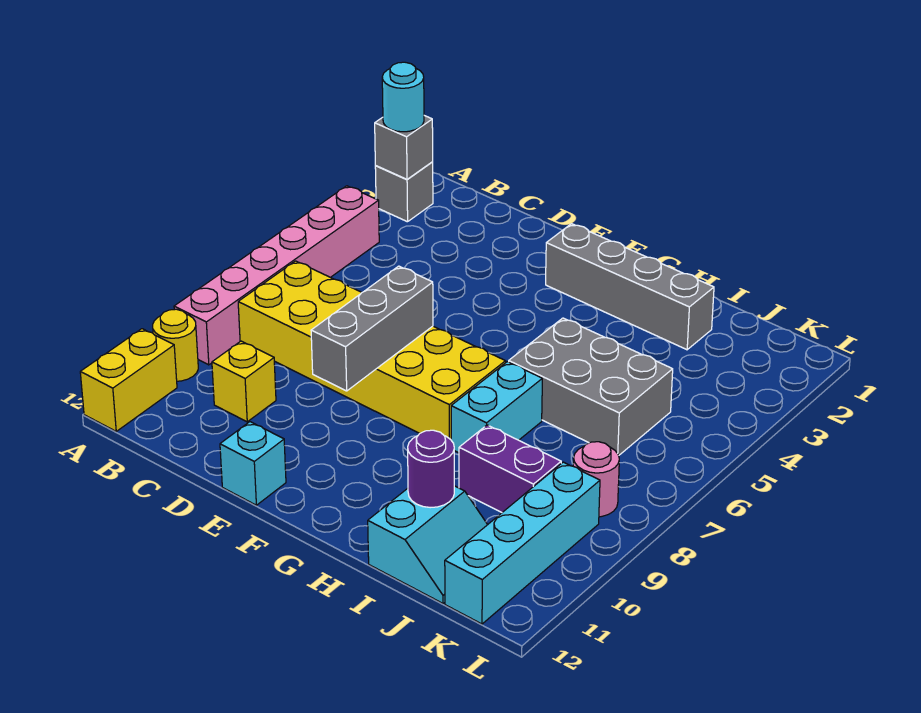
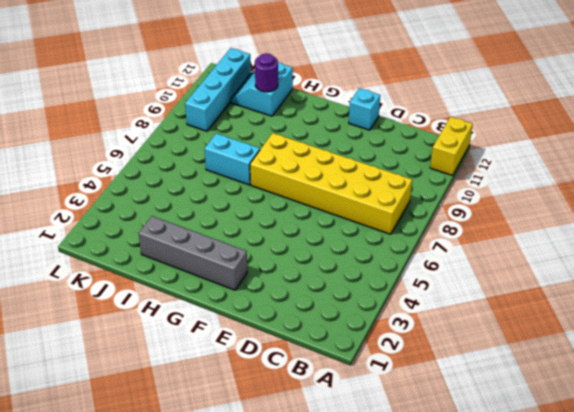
cyan 1x2 brick [205,133,260,185] -> cyan 1x2 brick turned to [451,362,542,453]
none -> grey 1x1 brick [375,162,433,222]
none -> pink 1x6 brick [174,186,379,365]
none -> yellow 1x1 round brick [153,309,198,381]

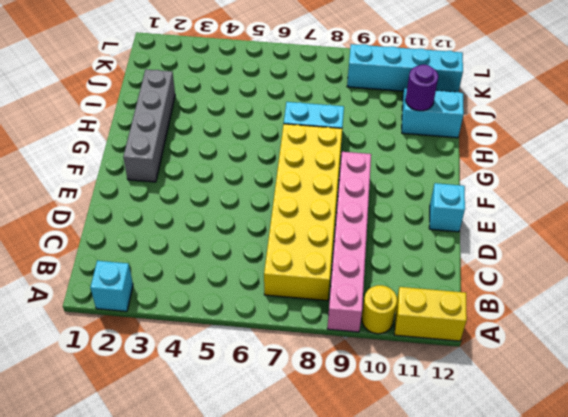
cyan 1x1 brick [90,261,133,311] -> grey 1x1 brick [375,162,433,222]
pink 1x6 brick [327,152,371,332] -> pink 1x6 brick turned to [174,186,379,365]
none -> yellow 1x1 brick [212,341,276,422]
none -> grey 2x3 brick [509,318,673,455]
none -> purple 1x2 brick [459,425,561,512]

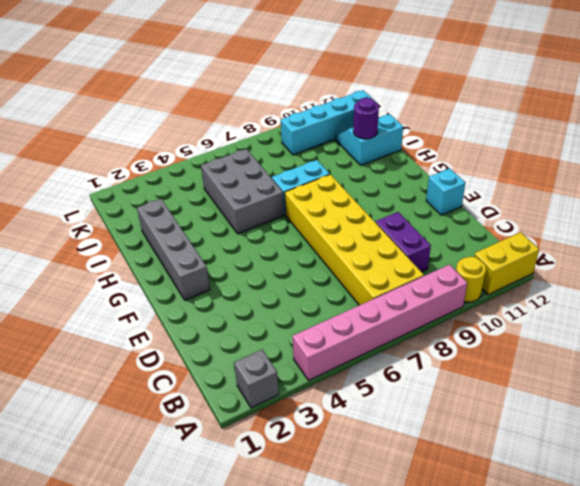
purple 1x2 brick [375,212,431,272] -> purple 1x2 brick moved to [459,425,561,512]
none -> yellow 1x1 brick [212,341,276,422]
none -> pink 1x1 round brick [573,442,619,517]
none -> grey 1x1 brick [375,116,433,179]

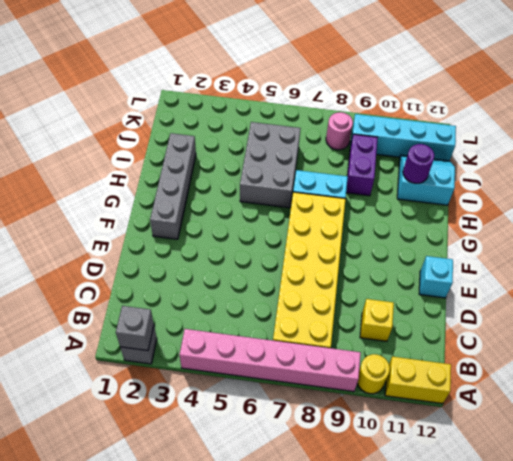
none -> grey 1x3 brick [311,266,433,391]
none -> cyan 1x1 round brick [382,62,424,132]

